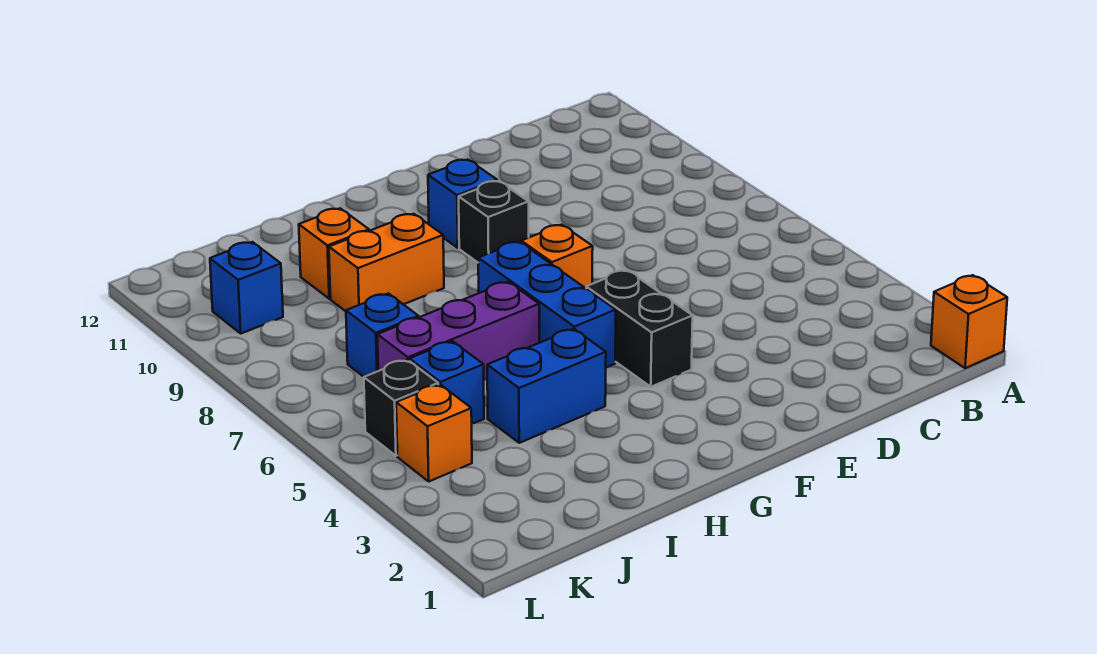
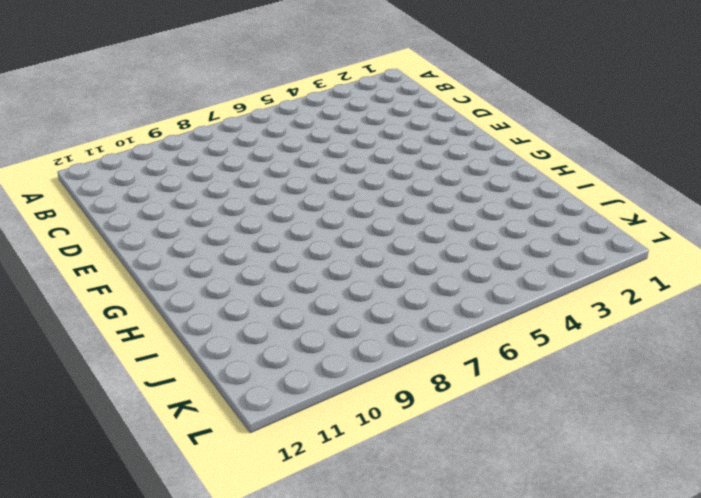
none -> orange 1x1 brick [931,275,1007,368]
none -> black 1x2 brick [586,270,693,387]
none -> orange 1x1 brick [521,225,593,288]

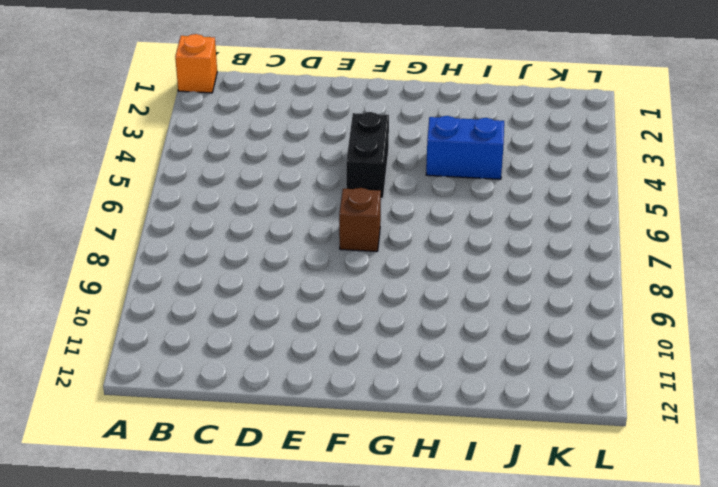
brown 1x1 brick [339,188,381,251] -> orange 1x1 brick [521,225,593,288]
none -> black 1x1 brick [459,181,529,262]
none -> blue 1x1 brick [428,160,497,248]
none -> blue 1x3 brick [478,242,616,367]

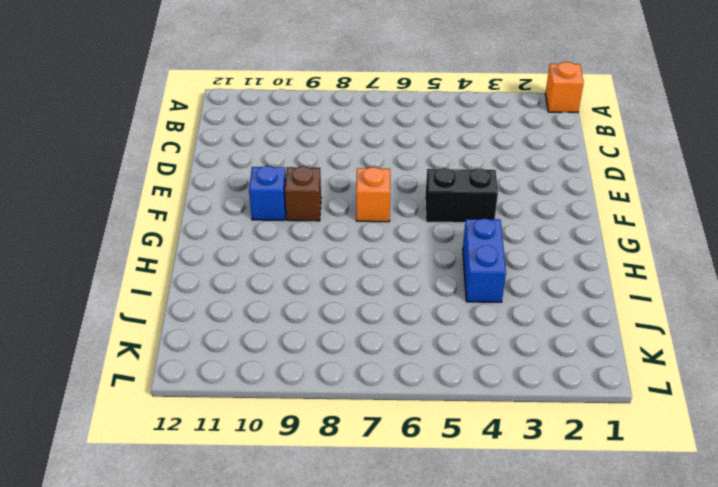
brown 1x1 brick [285,166,321,221] -> black 1x1 brick [459,181,529,262]
none -> blue 1x3 brick [478,242,616,367]
none -> purple 1x3 brick [377,282,539,380]
none -> orange 1x2 brick [329,214,444,311]

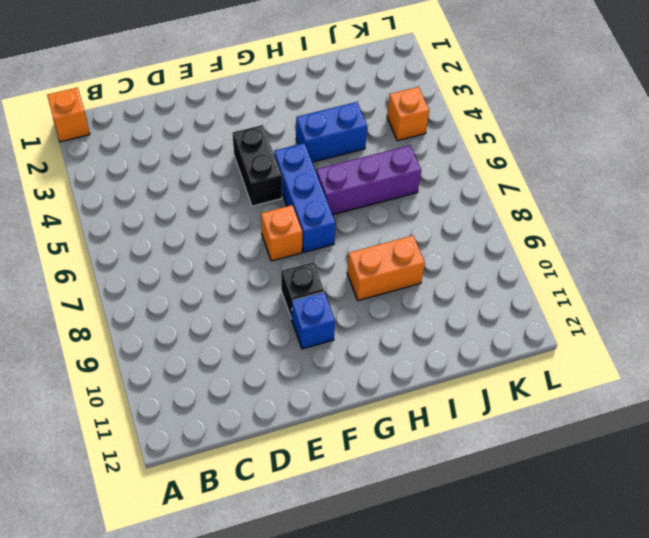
none -> orange 1x1 brick [299,208,369,299]
none -> blue 1x1 brick [409,341,484,423]
none -> blue 1x1 brick [346,294,419,377]

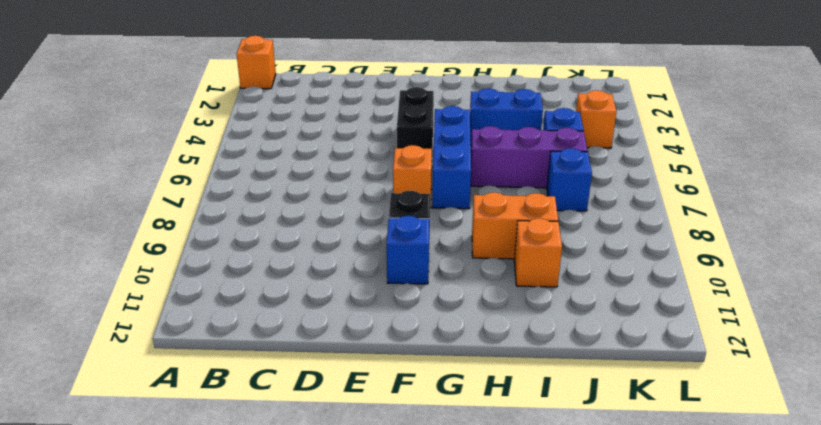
none -> black 1x1 brick [364,360,438,456]
none -> blue 1x1 brick [210,242,283,333]

